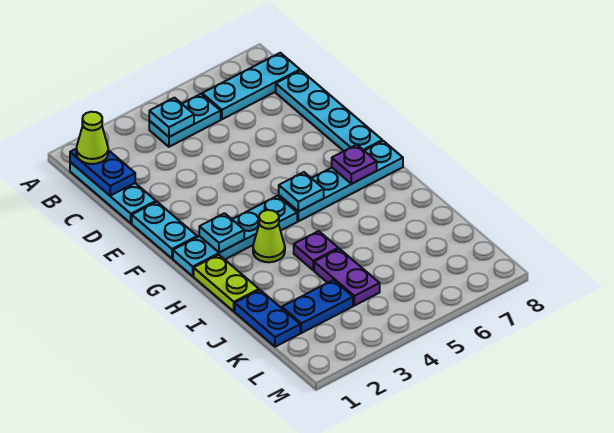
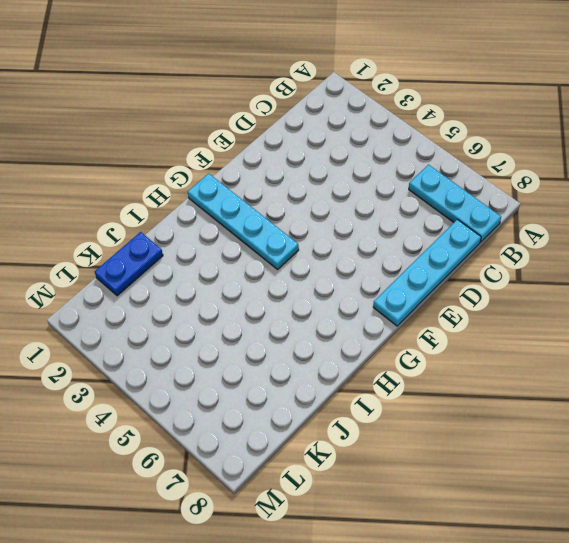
none -> cyan 1x3 plate [70,162,156,223]
none -> cyan 1x2 plate [149,94,221,147]
none -> cyan 1x2 plate [132,202,197,259]

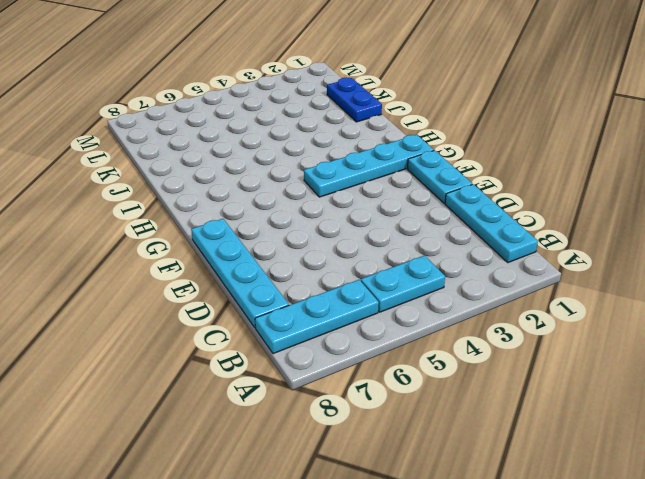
none -> cyan 1x4 plate [279,141,403,221]
none -> lime 1x2 plate [194,255,259,311]
none -> lime 1x1 cone [253,210,285,262]

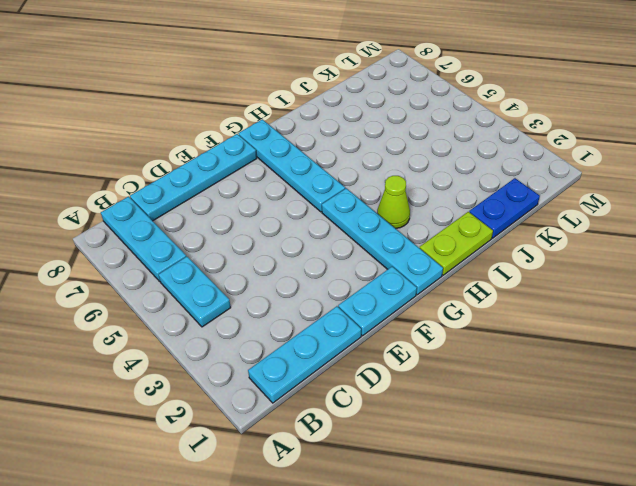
none -> purple 1x1 plate [294,231,338,270]
none -> purple 1x2 plate [314,249,380,306]
none -> blue 1x2 plate [282,280,353,333]

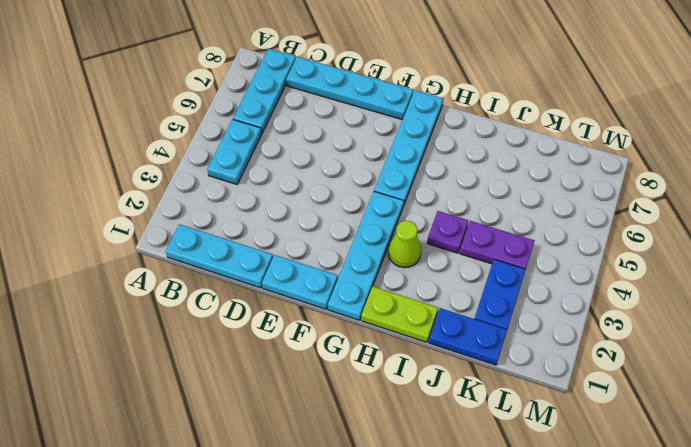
none -> blue 1x2 plate [70,149,135,196]
none -> cyan 1x1 plate [149,98,194,137]
none -> cyan 1x1 plate [199,213,244,253]

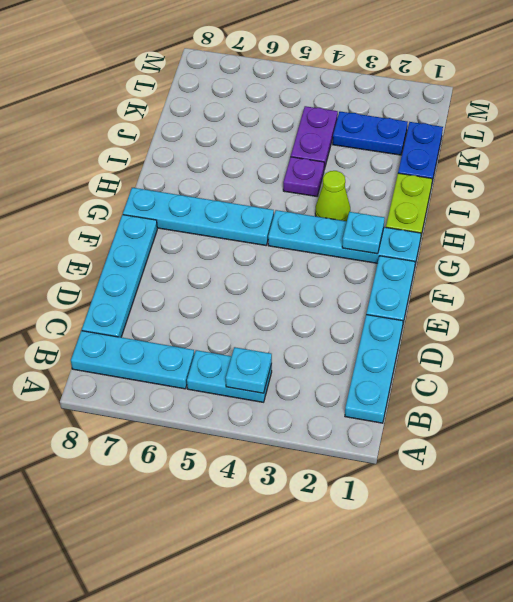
none -> blue 1x2 plate [70,149,135,196]
none -> cyan 1x1 plate [279,172,324,211]
none -> purple 1x1 plate [332,145,377,184]

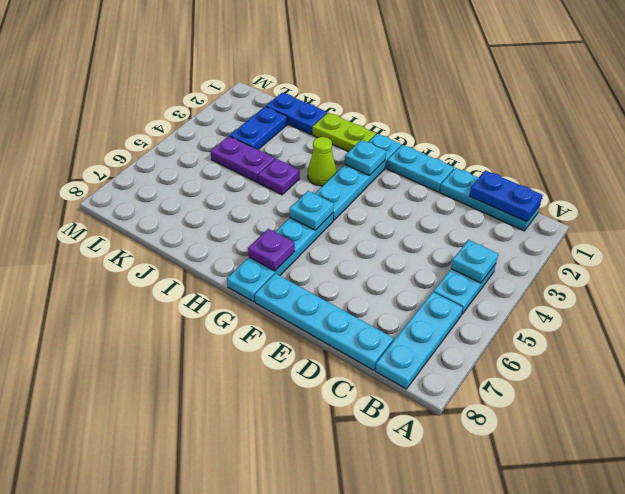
none -> lime 1x1 cone [76,112,108,164]

